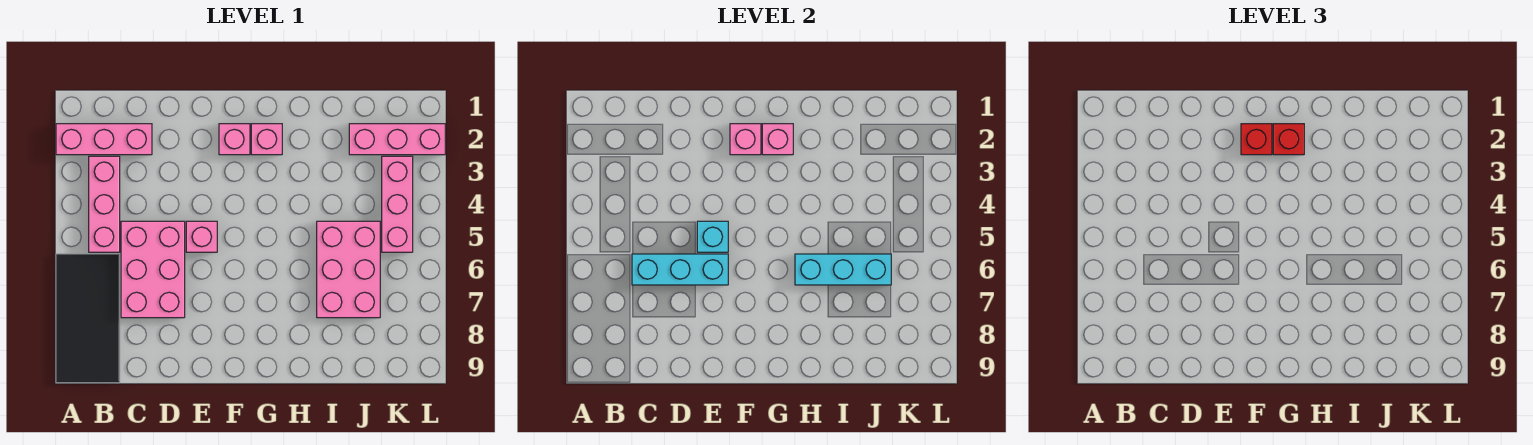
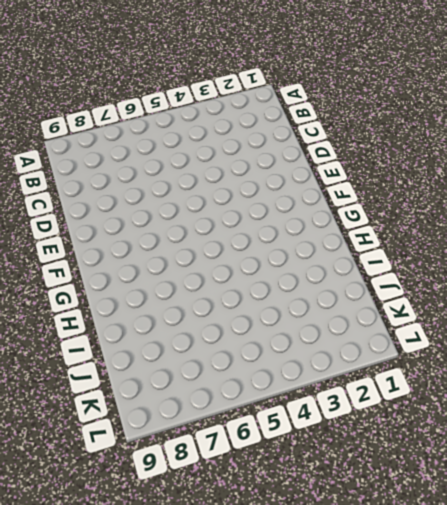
none -> pink 1x3 brick [56,124,152,155]
none -> black 2x4 tile [56,254,120,383]
none -> pink 1x3 brick [89,156,120,252]

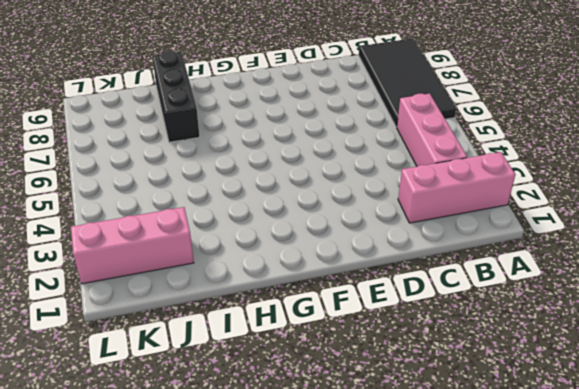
black 1x3 brick [152,51,199,142] -> pink 2x3 brick [317,221,380,318]
none -> pink 2x3 brick [121,221,185,318]
none -> pink 1x1 brick [186,221,217,252]
none -> pink 1x1 brick [219,124,250,155]

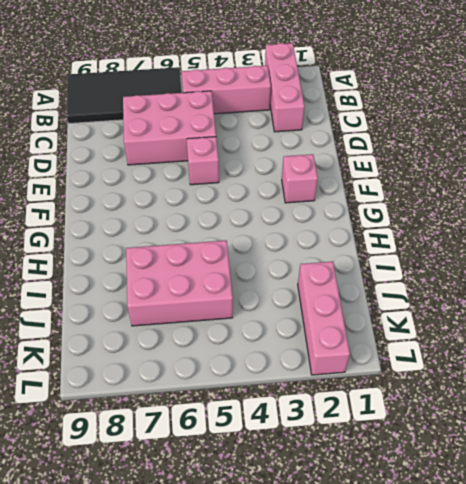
none -> pink 1x1 brick [251,124,282,155]
none -> pink 1x3 brick [382,156,413,252]
none -> cyan 1x3 brick [632,254,728,285]

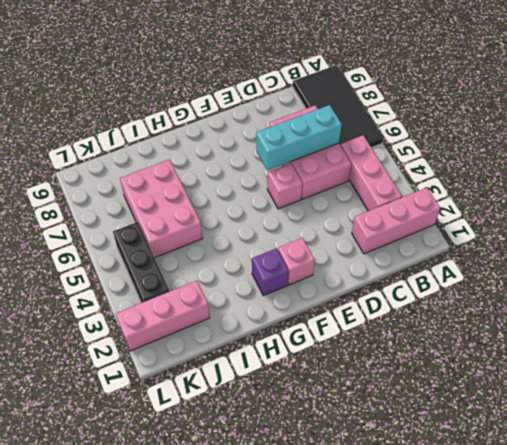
purple 1x1 brick [252,248,289,296] -> pink 1x1 brick [251,124,282,155]
black 1x3 brick [113,222,170,303] -> pink 1x3 brick [382,156,413,252]
none -> cyan 1x1 brick [697,221,728,252]
none -> pink 1x1 brick [730,124,761,155]
none -> pink 1x1 brick [762,124,793,155]

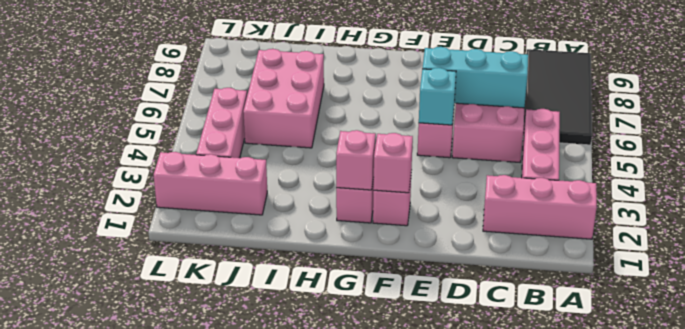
none -> cyan 1x3 brick [795,254,891,285]
none -> red 1x1 brick [1241,124,1272,155]
none -> red 1x1 brick [1273,124,1304,155]

